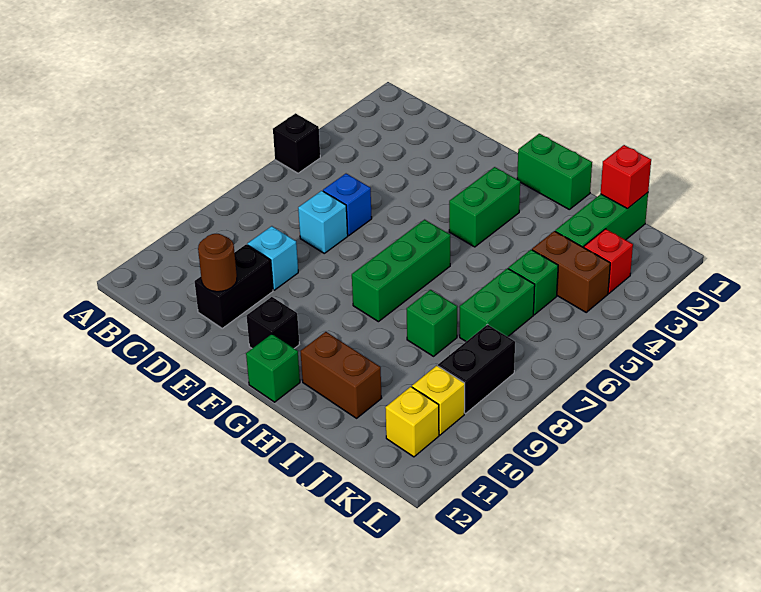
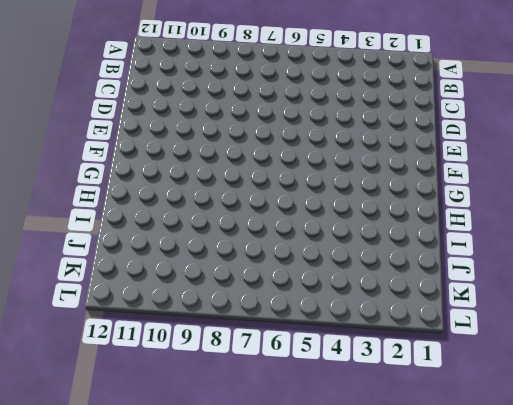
none -> black 1x1 brick [273,113,320,173]
none -> blue 1x1 brick [323,174,372,235]
none -> cyan 1x1 brick [298,191,348,253]

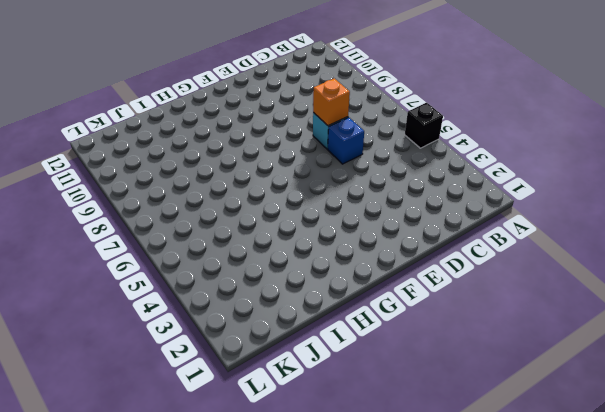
orange 1x1 brick [313,78,350,126] -> none
none -> cyan 1x1 brick [247,226,298,290]
none -> black 1x2 brick [194,245,273,328]
none -> black 1x1 brick [246,297,299,349]

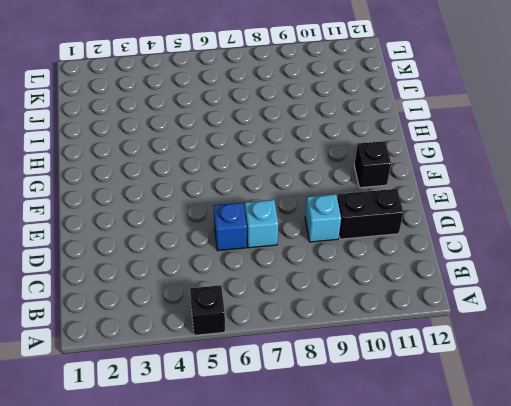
none -> green 1x2 brick [517,134,592,209]
none -> green 1x2 brick [449,167,520,247]
none -> green 1x3 brick [352,220,450,322]

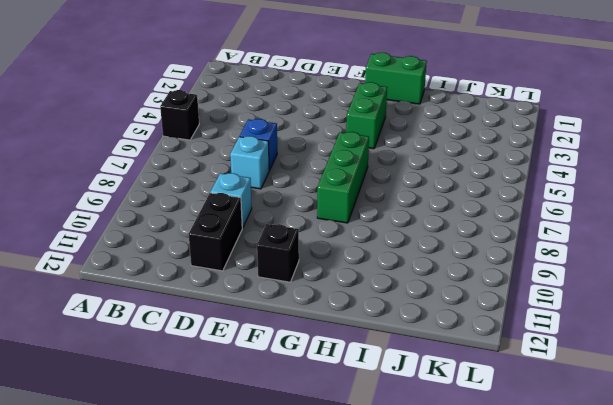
none -> green 1x1 brick [246,334,300,402]
none -> brown 1x2 brick [300,332,382,418]
none -> green 1x1 brick [407,290,457,356]

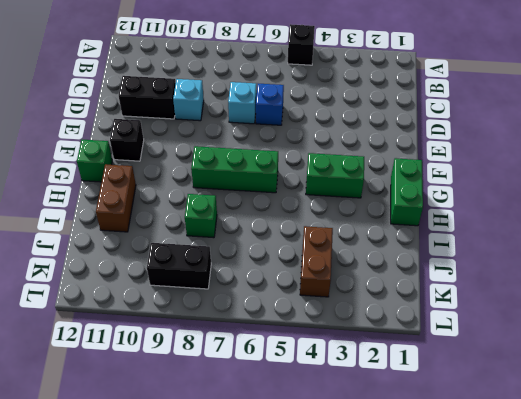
none -> green 1x3 brick [555,193,648,247]
none -> green 1x1 brick [508,250,558,315]
none -> green 1x2 brick [460,268,535,341]

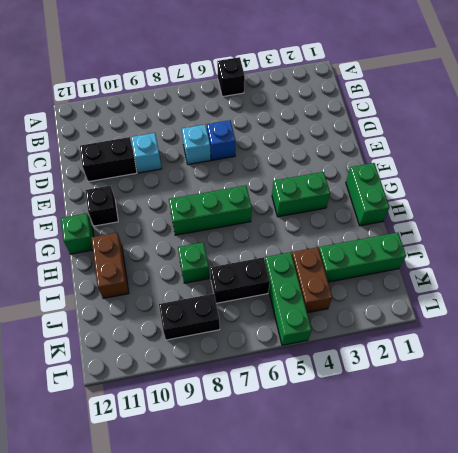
green 1x3 brick [265,252,311,345] -> green 1x1 brick [508,250,558,315]
black 1x2 brick [210,257,270,303] -> green 1x2 brick [460,268,535,341]
none -> red 1x1 brick [584,229,633,293]
none -> yellow 1x1 brick [412,366,465,435]
none -> yellow 1x1 brick [385,387,439,457]

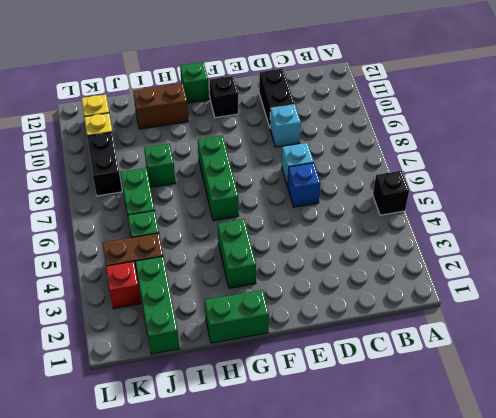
none -> brown 1x1 round brick [198,234,237,292]
none -> red 1x1 brick [601,145,651,209]

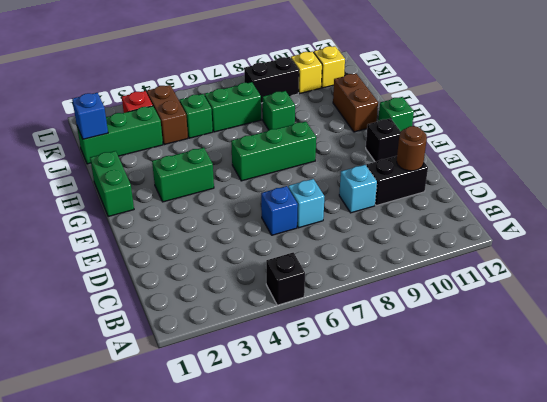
blue 1x1 brick [72,93,108,139] -> red 1x1 brick [601,145,651,209]

